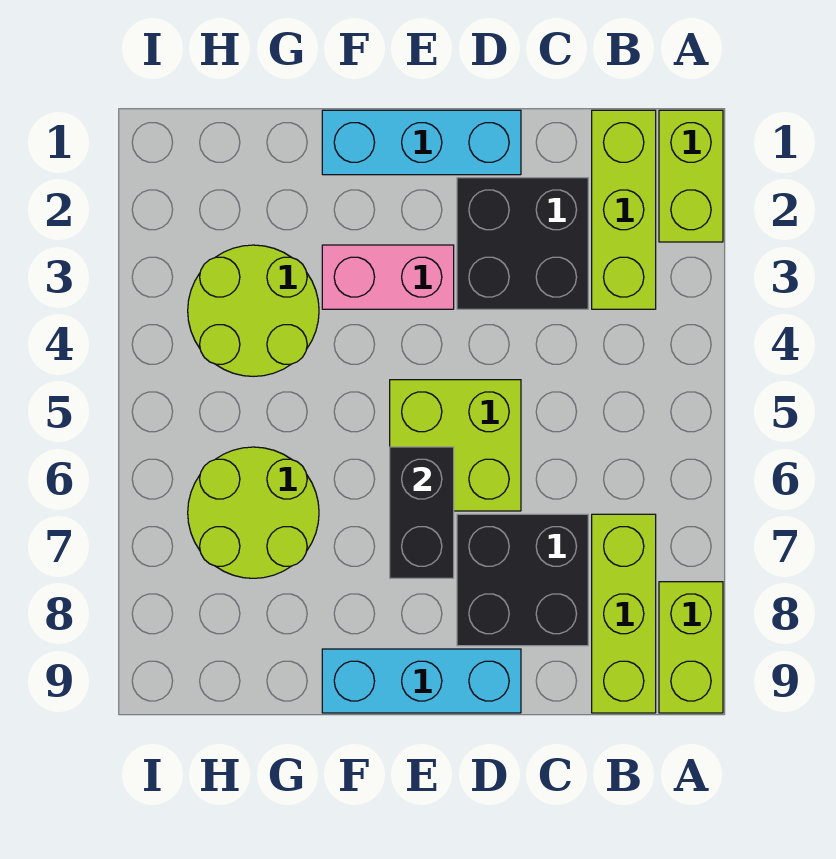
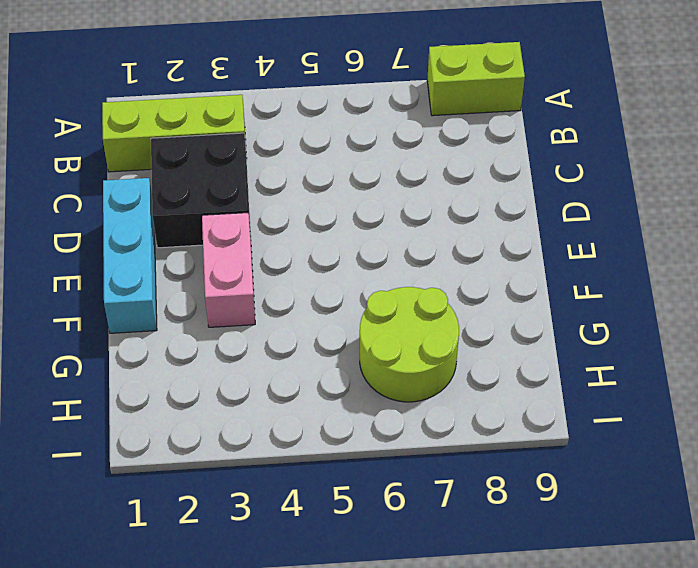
none -> lime 1x2 brick [659,110,723,242]
none -> lime 1x3 brick [592,514,656,713]
none -> black 2x2 brick [457,514,588,646]

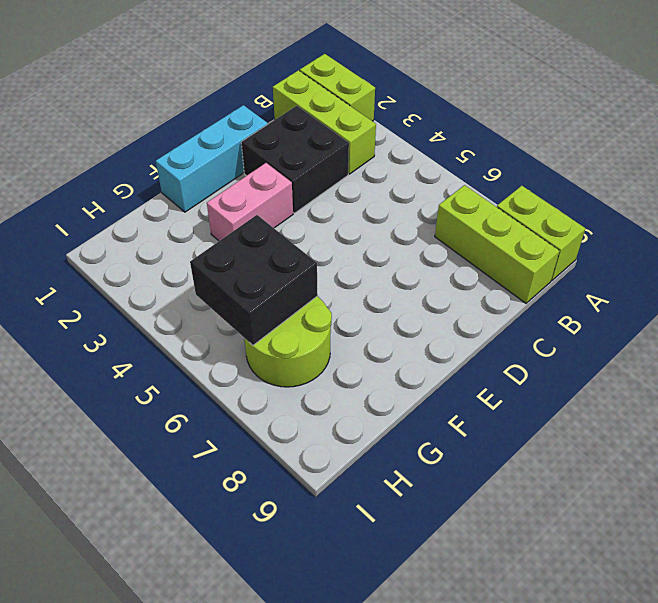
black 2x2 brick [190,215,318,345] -> black 2x2 brick moved to [457,514,588,646]
none -> lime 2x2 brick [390,380,521,511]
none -> cyan 1x3 brick [322,649,521,713]
none -> lime 2x2 round brick [188,245,319,376]

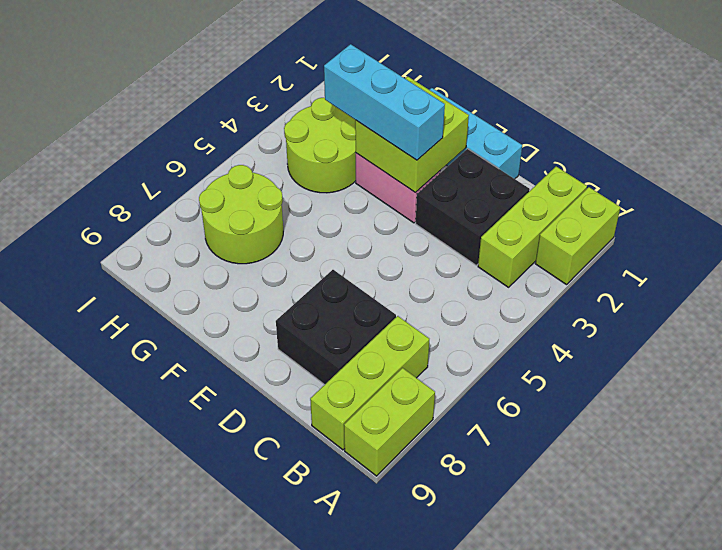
lime 2x2 brick [355,76,469,192] -> lime 2x2 brick moved to [390,380,521,511]
cyan 1x3 brick [324,44,445,160] -> cyan 1x3 brick moved to [322,649,521,713]
none -> black 1x2 brick [390,447,454,578]

